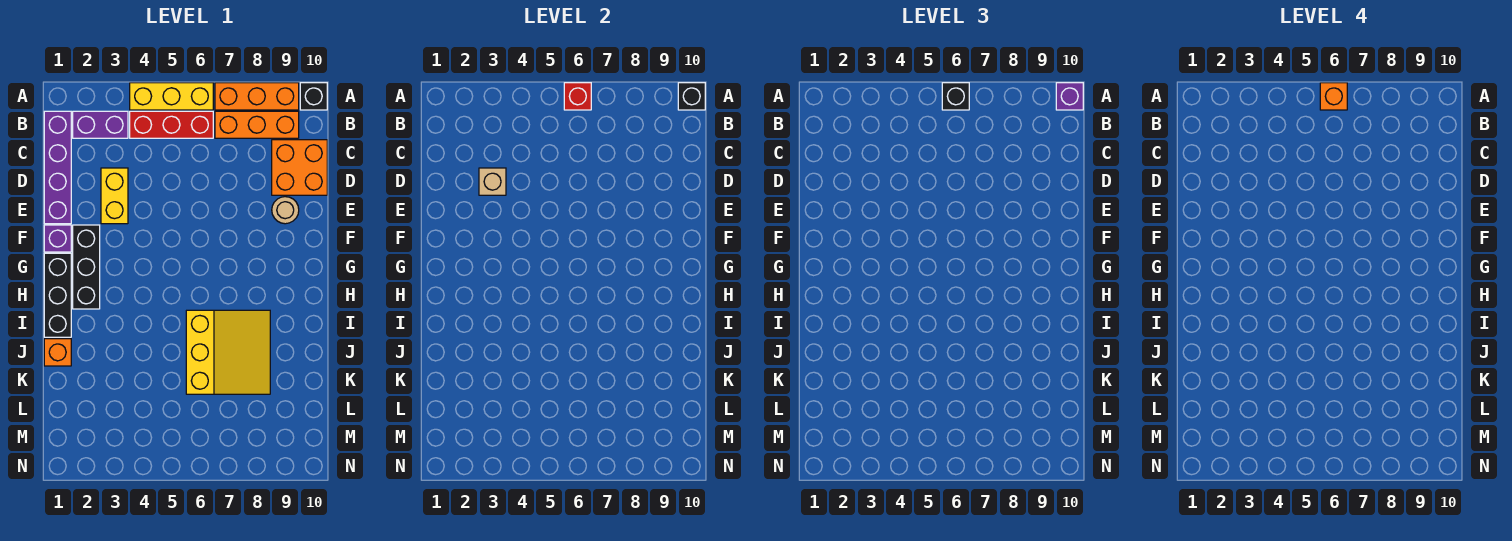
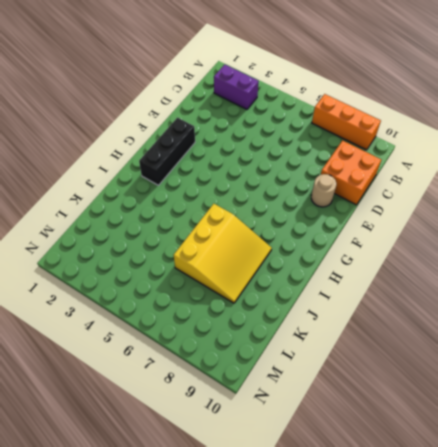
none -> yellow 1x3 brick [130,83,213,110]
none -> black 1x1 brick [300,83,327,110]
none -> purple 1x4 brick [44,111,71,224]

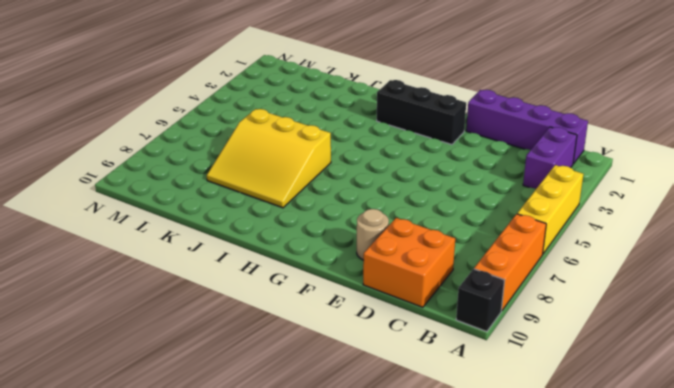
none -> red 1x3 brick [130,111,213,138]
none -> orange 1x3 brick [215,111,299,138]
none -> yellow 1x2 brick [101,168,128,224]

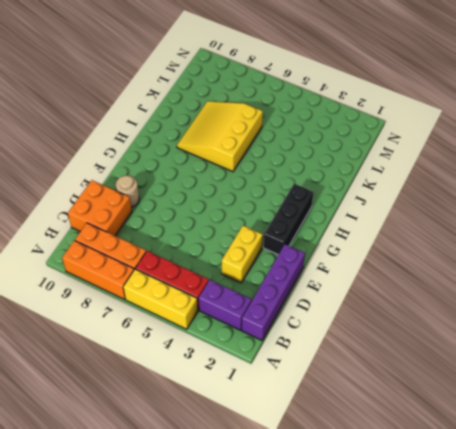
none -> black 1x1 brick [300,83,327,110]
none -> purple 1x1 brick [44,225,71,252]
none -> black 1x3 brick [44,253,71,337]

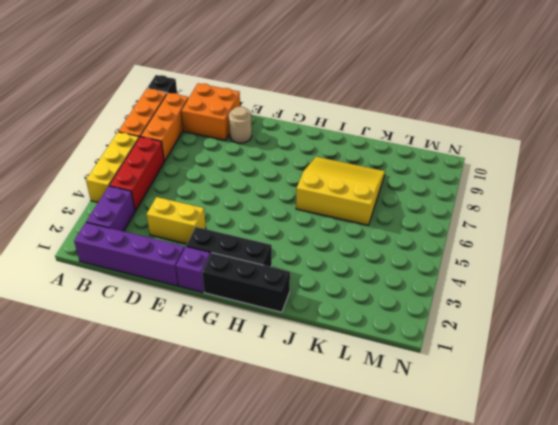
none -> orange 1x1 brick [44,339,71,366]
none -> red 1x1 brick [564,83,591,110]
none -> black 1x1 brick [678,83,705,110]

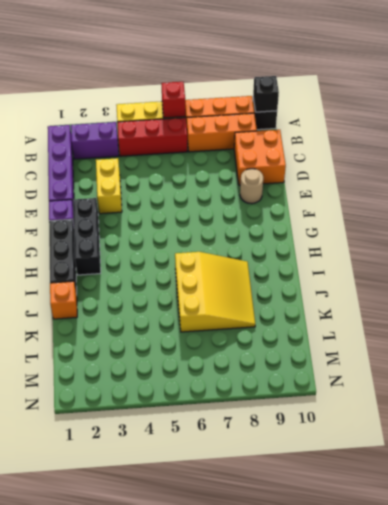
none -> tan 1x1 brick [479,168,506,195]
none -> black 1x1 brick [942,83,969,110]
none -> purple 1x1 brick [1056,83,1083,110]

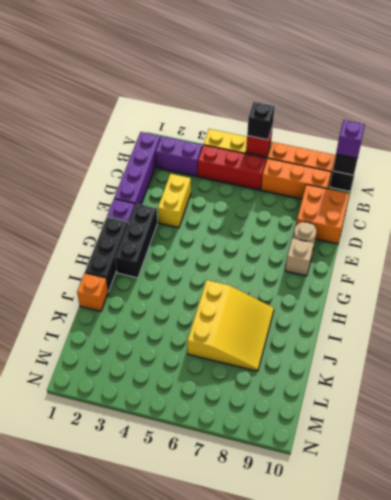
tan 1x1 brick [285,238,314,276] -> tan 1x1 brick moved to [479,168,506,195]
none -> orange 1x1 brick [1320,83,1347,110]

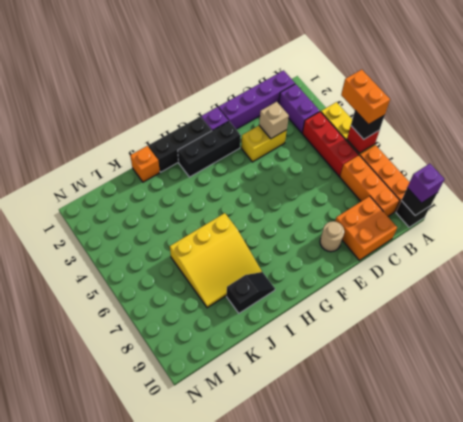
orange 1x2 brick [341,70,390,125] -> orange 1x1 brick [1320,83,1347,110]
black 1x2 slope [227,272,275,313] -> none

